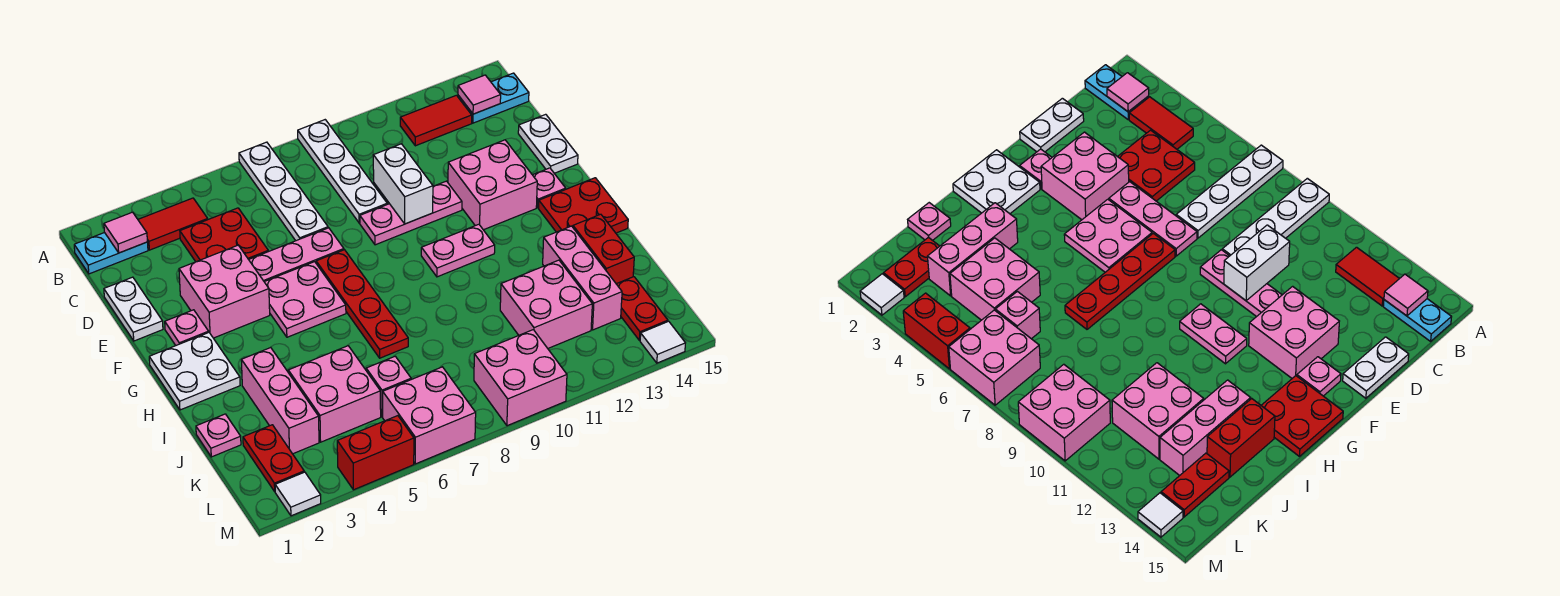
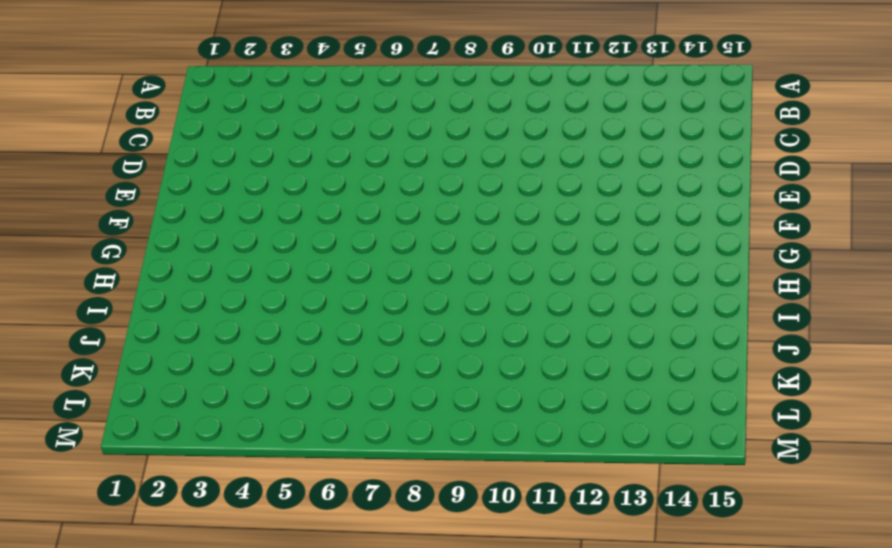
none -> white 1x4 plate [239,142,328,241]
none -> white 1x4 plate [298,120,387,223]
none -> cyan 1x2 plate [74,232,148,274]
none -> red 1x2 tile [138,198,208,250]

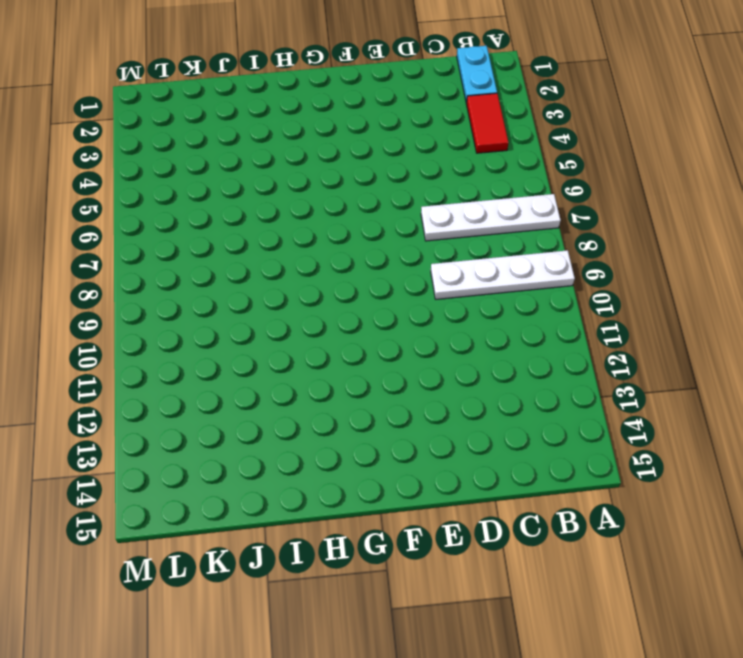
none -> red 1x2 tile [400,95,472,146]
none -> cyan 1x2 plate [458,73,529,123]
none -> red 2x2 plate [180,208,268,262]
none -> white 1x2 plate [104,277,163,341]

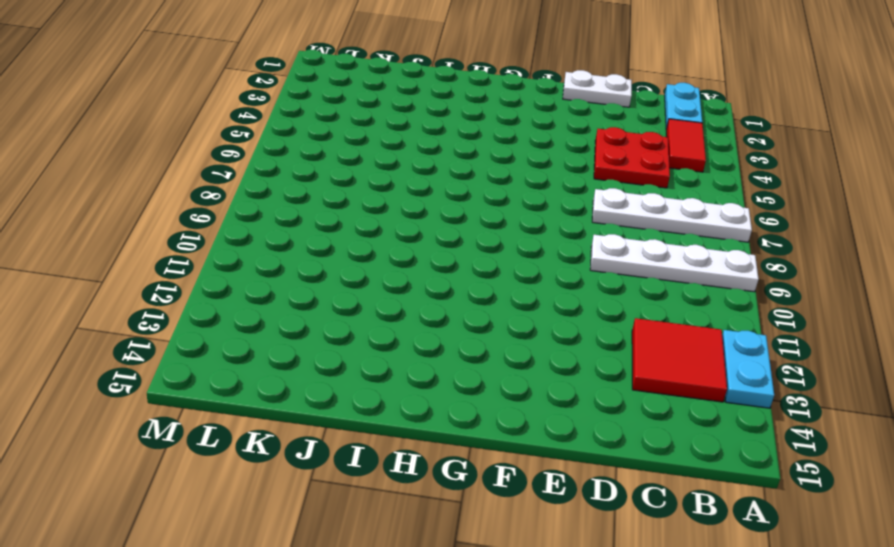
cyan 1x2 plate [722,330,774,408] -> cyan 1x2 plate moved to [458,73,529,123]
red 2x2 tile [632,318,727,402] -> red 1x2 tile [400,95,472,146]
none -> white 1x2 plate [518,114,578,173]
none -> pink 2x2 brick [179,245,270,338]
none -> pink 1x3 plate [249,228,344,282]
none -> pink 1x3 plate [360,181,462,245]

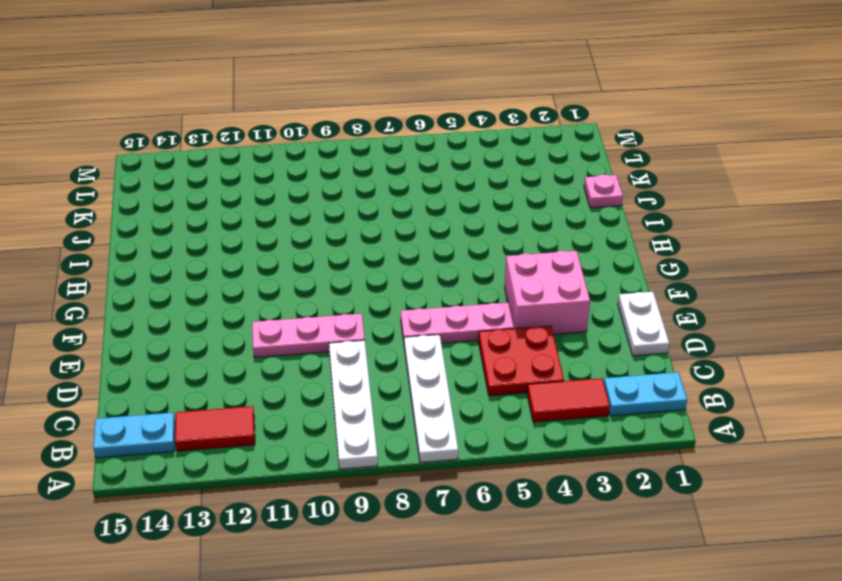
none -> white 1x2 plate [518,114,578,173]
none -> pink 2x2 brick [448,140,537,230]
none -> pink 1x1 plate [165,310,209,345]
none -> pink 2x2 plate [265,262,346,337]

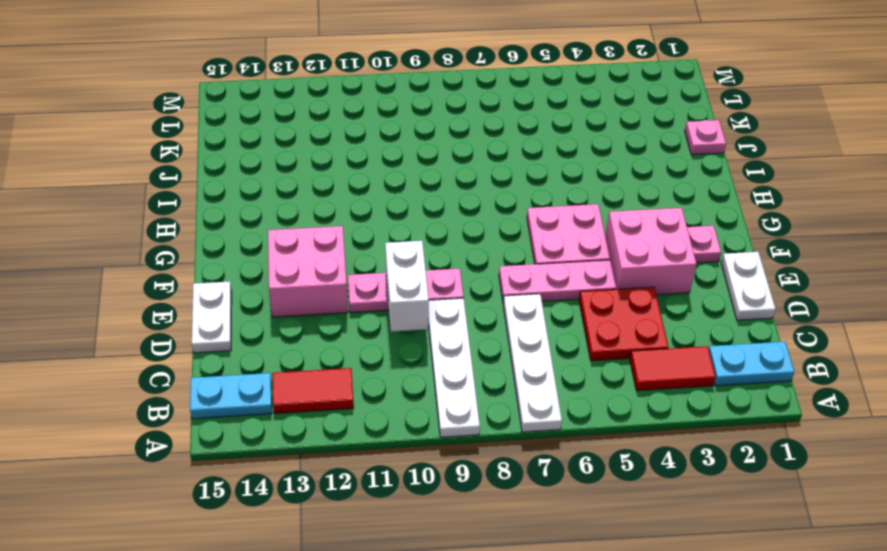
none -> red 1x4 plate [316,250,408,358]
none -> pink 1x1 plate [533,168,566,208]
none -> white 2x2 plate [149,333,240,410]
none -> pink 1x2 plate [421,224,495,277]

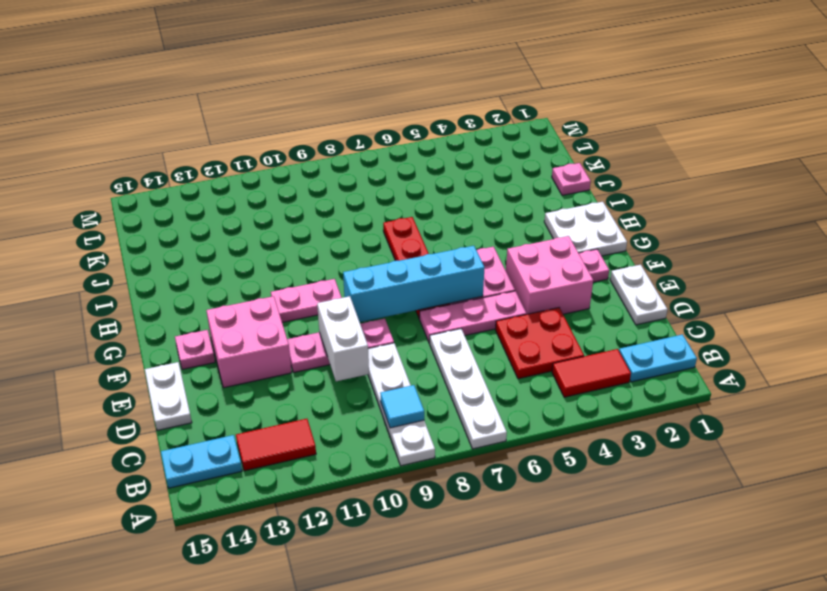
cyan 1x1 tile [380,385,424,428] -> none
cyan 1x4 brick [343,246,485,322] -> none
none -> red 2x2 plate [539,178,628,233]
none -> pink 1x3 brick [241,347,319,454]
none -> pink 1x3 brick [543,226,622,330]
none -> red 1x2 brick [573,214,634,284]

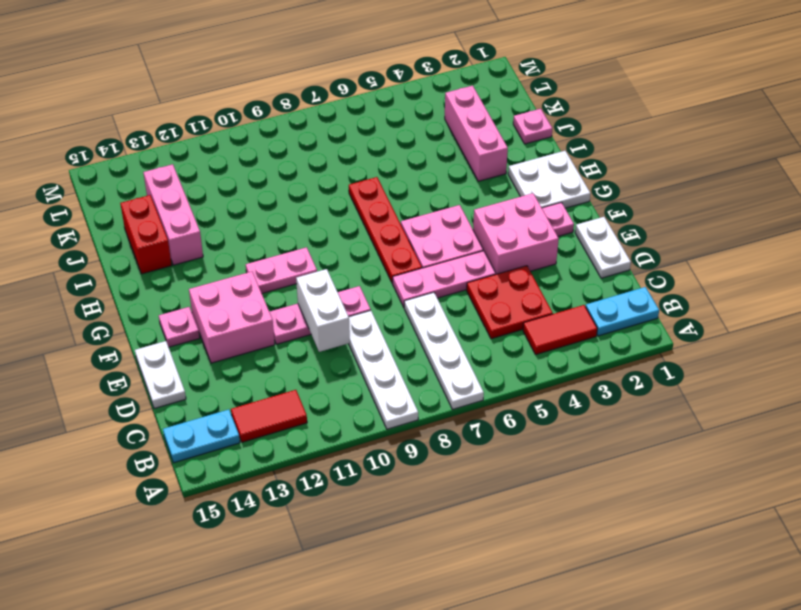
none -> red 2x2 plate [539,178,628,233]
none -> pink 2x2 brick [288,346,381,442]
none -> pink 2x2 brick [500,260,592,348]
none -> red 1x2 plate [243,425,304,492]

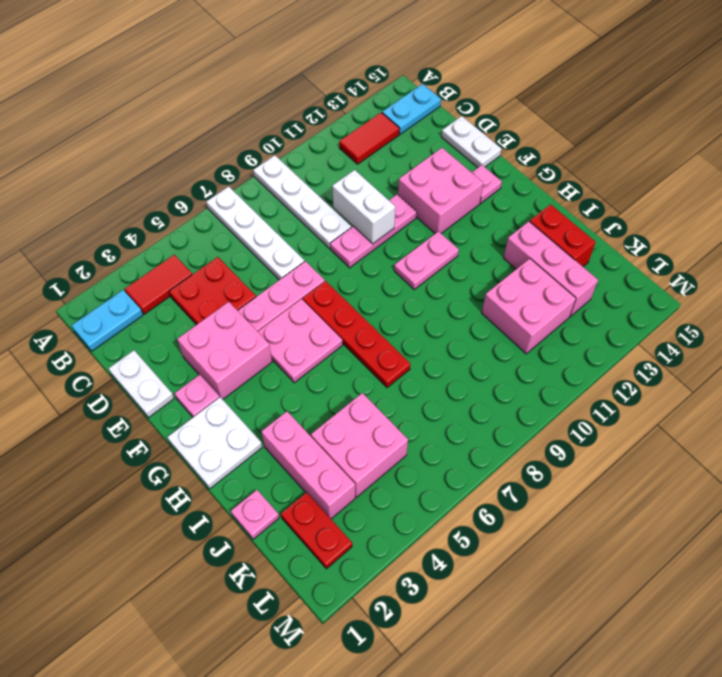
none -> red 2x2 plate [539,178,628,233]
none -> pink 1x1 brick [366,356,411,417]
none -> red 1x2 plate [617,277,668,340]
none -> pink 2x2 brick [383,367,476,464]

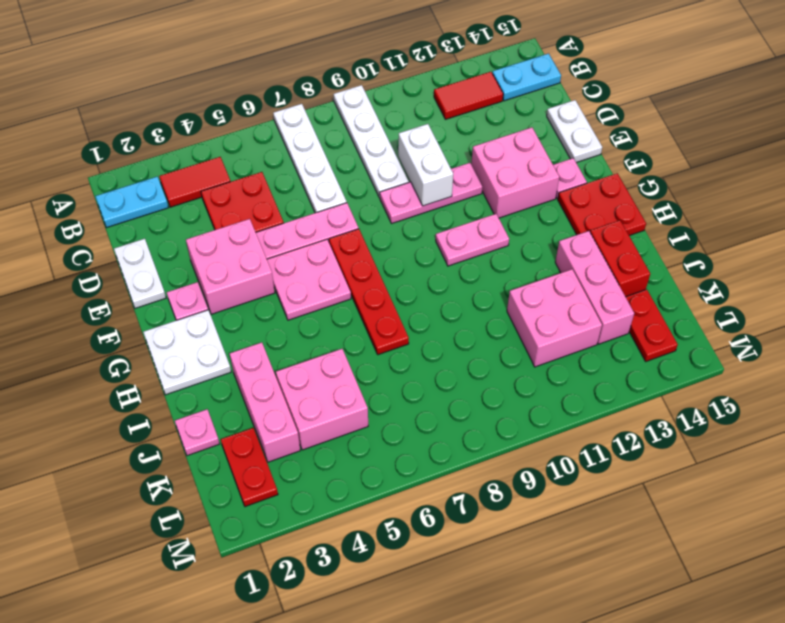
none -> pink 1x1 brick [366,356,411,417]
none -> pink 2x2 brick [383,367,476,464]
none -> pink 2x2 brick [474,330,567,426]
none -> white 1x1 tile [275,472,321,516]

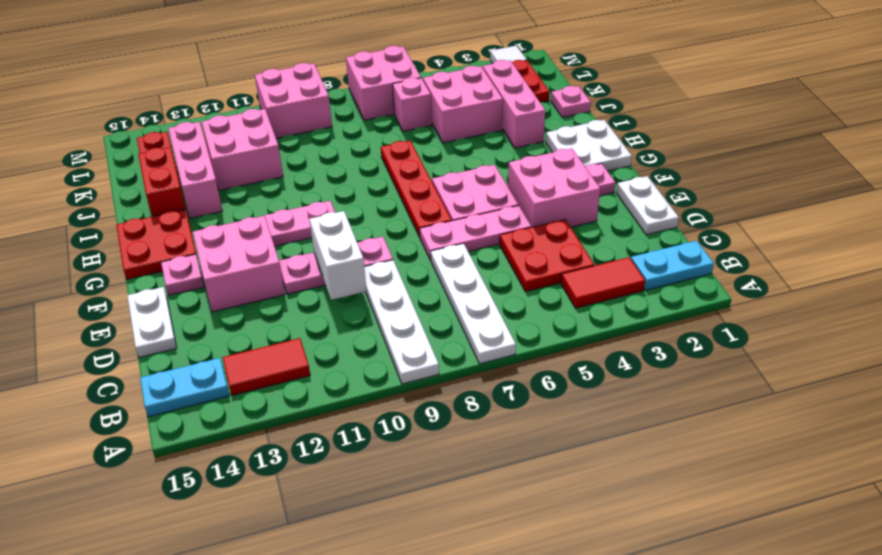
none -> red 1x2 brick [337,416,414,490]
none -> white 1x1 tile [640,321,685,363]
none -> pink 1x1 tile [104,212,147,253]
none -> pink 1x1 tile [458,75,501,114]

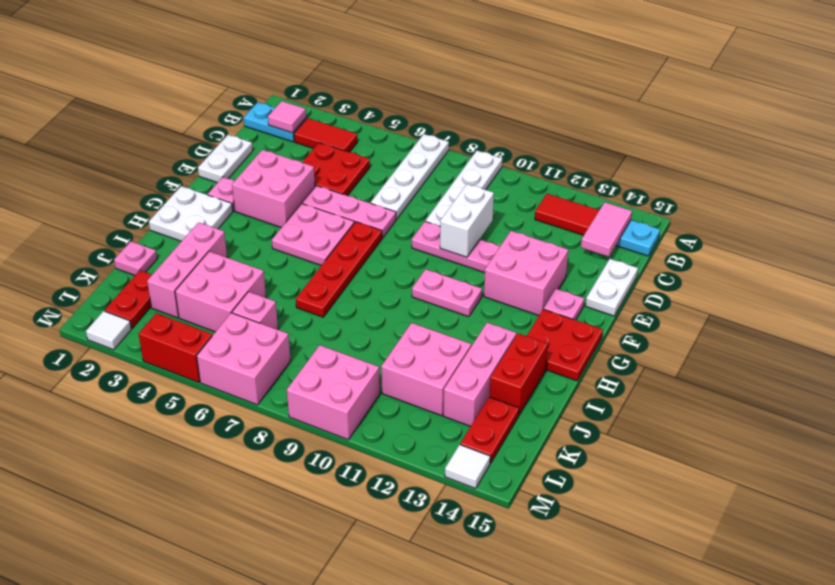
pink 1x2 tile [581,202,632,257] -> pink 1x1 tile [458,75,501,114]

